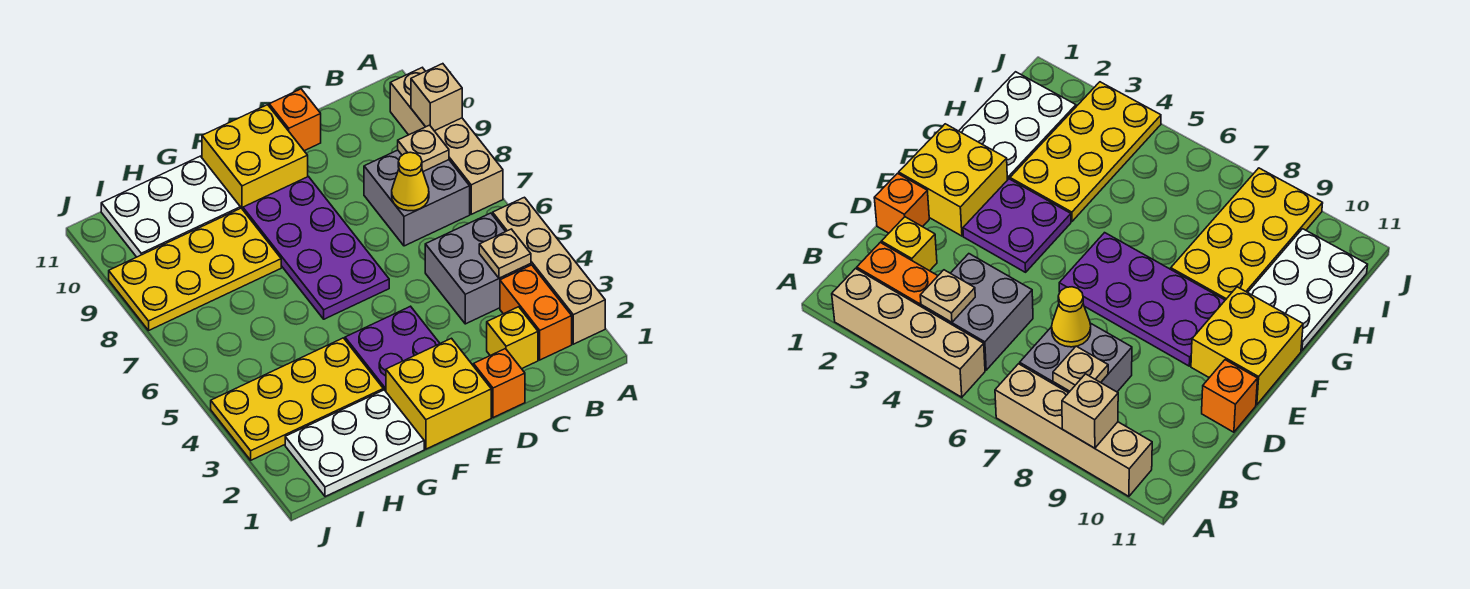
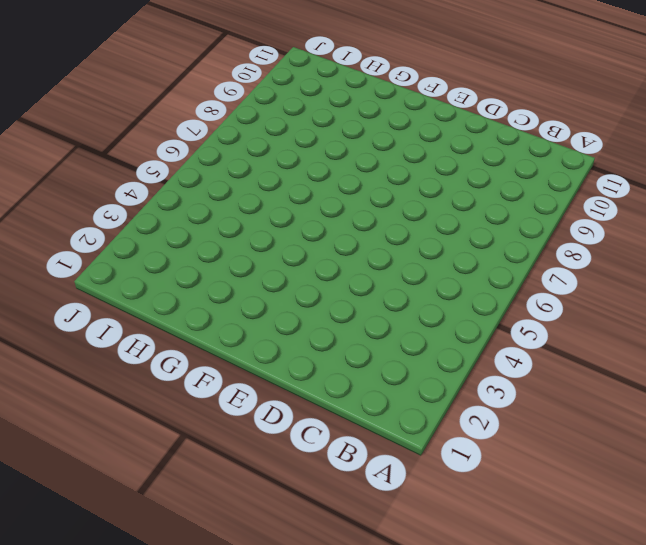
none -> tan 1x4 brick [493,197,605,344]
none -> tan 1x4 brick [390,68,503,214]
none -> orange 1x2 brick [500,265,572,360]

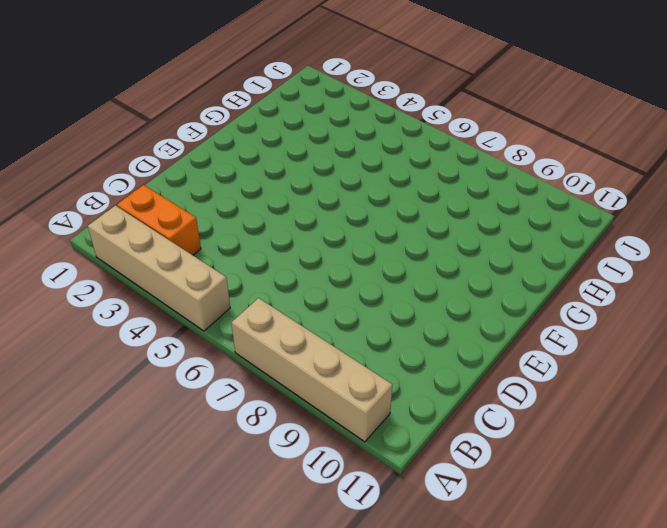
none -> grey 2x2 brick [425,213,531,324]
none -> grey 2x2 brick [364,150,470,246]
none -> yellow 1x1 brick [487,307,538,369]

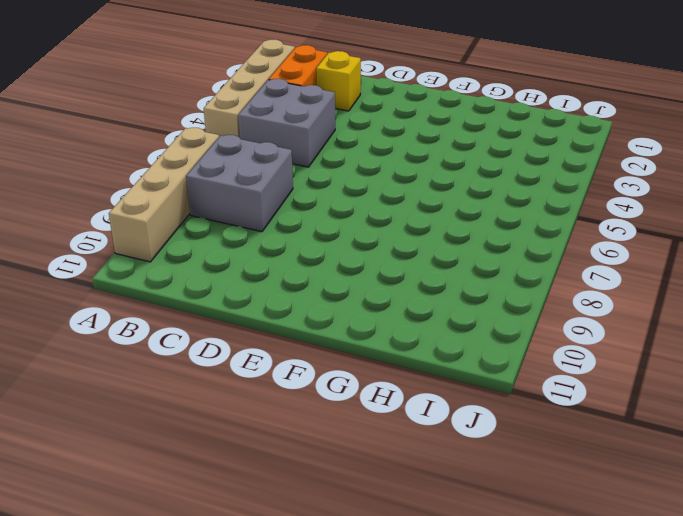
none -> orange 1x1 brick [474,349,525,418]
none -> orange 1x1 brick [269,89,321,151]
none -> yellow 2x2 brick [386,338,491,449]

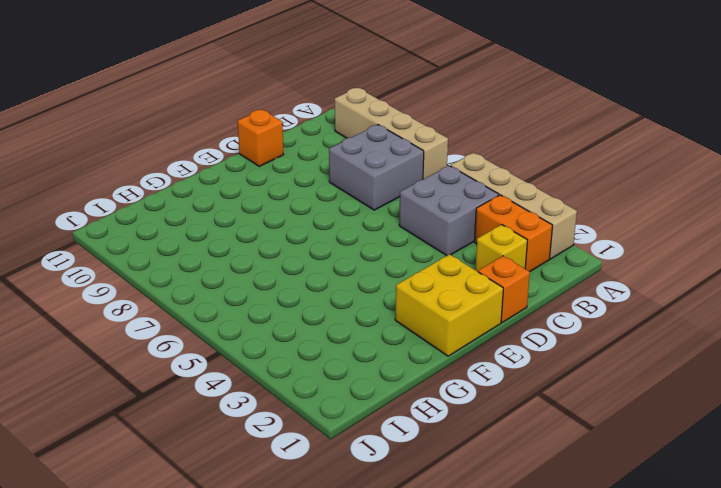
none -> purple 2x2 plate [345,306,440,391]
none -> purple 2x4 plate [243,177,389,319]
none -> yellow 2x2 brick [202,105,308,209]

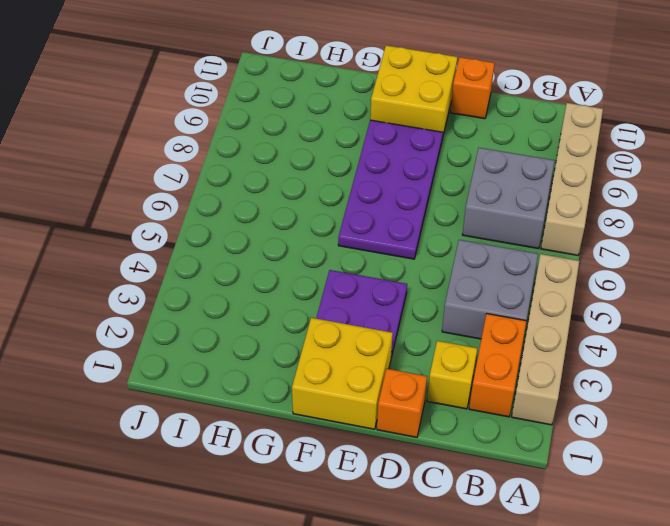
none -> white 2x3 plate [285,390,424,497]
none -> yellow 2x4 plate [211,338,383,460]
none -> yellow 2x4 plate [109,208,281,330]

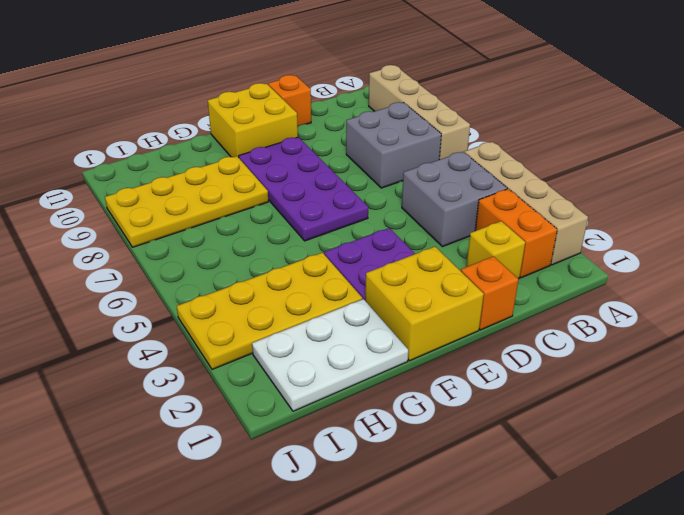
none -> white 2x3 plate [101,156,240,257]
none -> tan 1x1 brick [411,64,462,131]
none -> tan 1x1 plate [479,229,531,278]

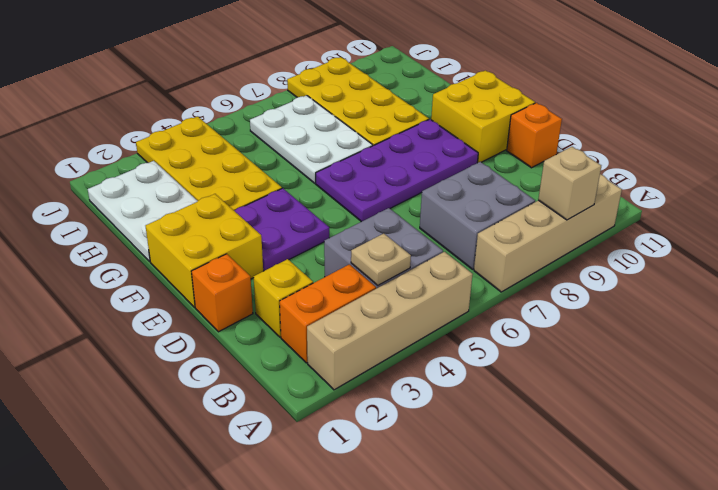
white 2x3 plate [250,95,373,183] -> white 2x3 plate moved to [101,156,240,257]
none -> tan 1x1 plate [398,125,449,172]
none -> yellow 1x1 cone [392,152,429,211]

